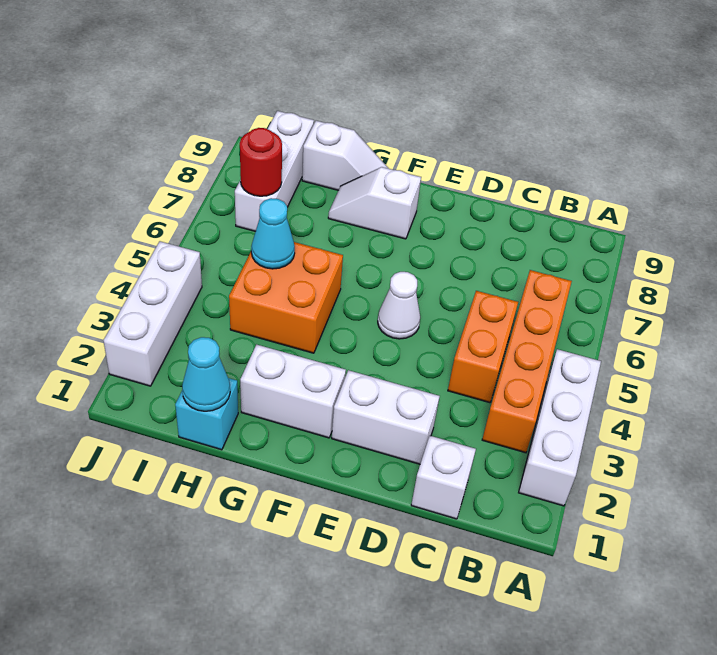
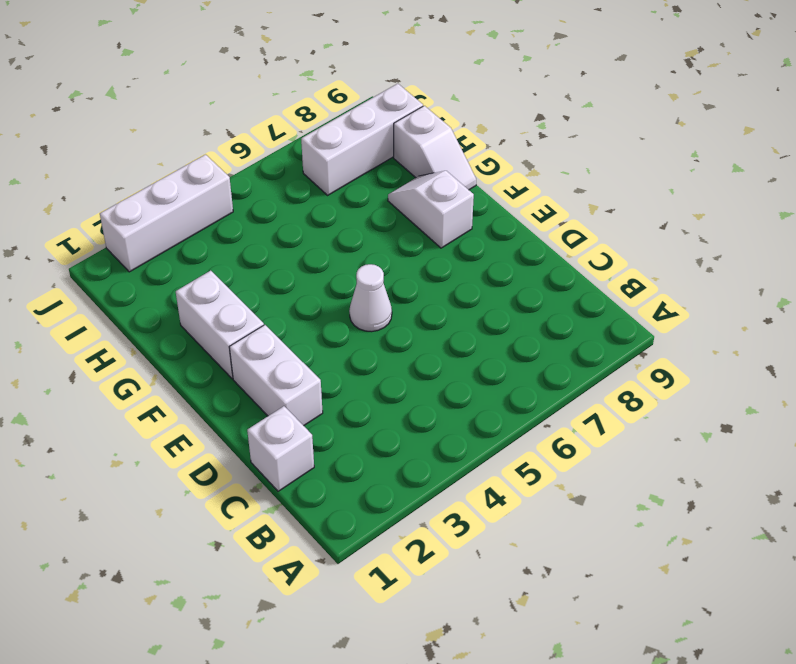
none -> white 1x3 brick [519,349,601,506]
none -> orange 1x4 brick [482,270,572,453]
none -> orange 1x2 brick [448,291,518,403]

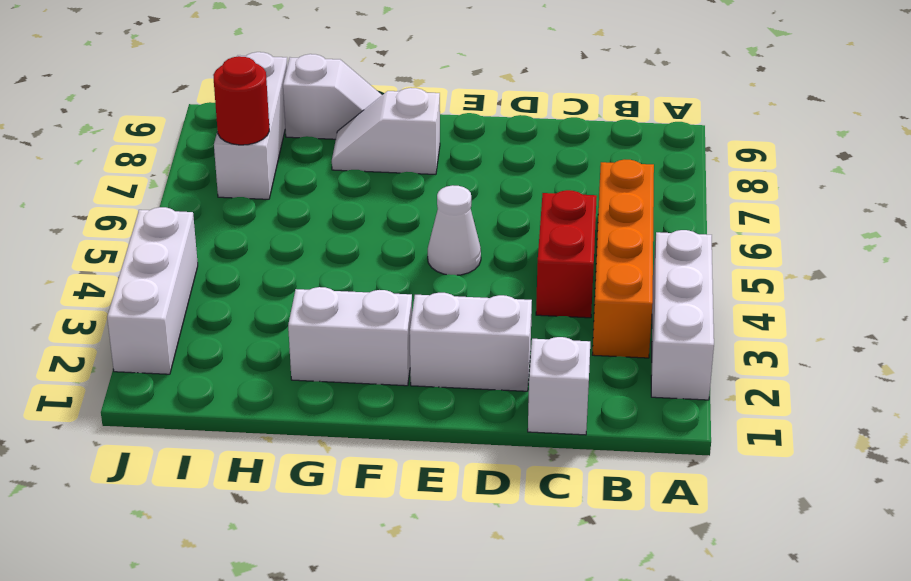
red 1x2 brick [536,190,597,318] -> orange 1x2 brick [448,291,518,403]
none -> orange 2x2 brick [229,242,343,353]
none -> cyan 1x1 brick [175,378,238,450]
none -> cyan 1x1 cone [182,337,230,411]

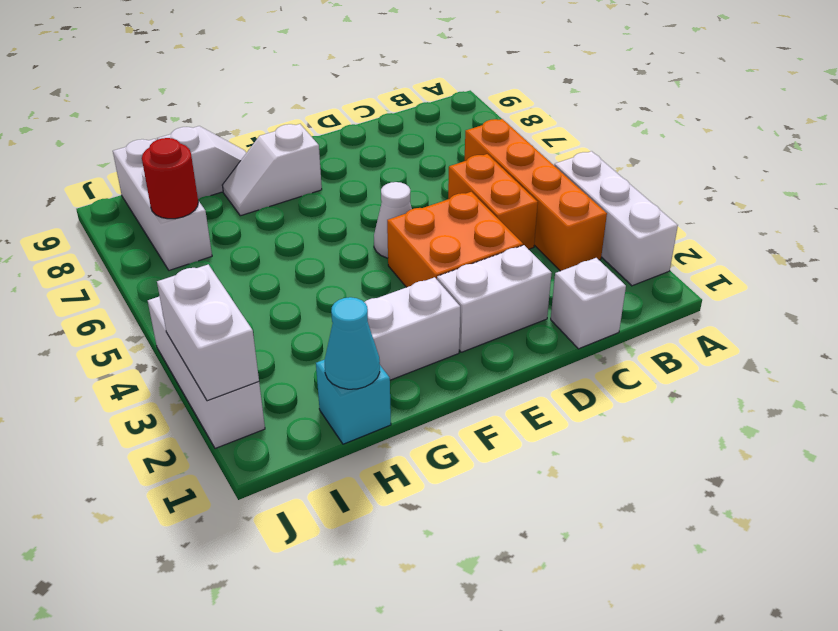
orange 2x2 brick [387,192,523,287] -> orange 2x2 brick moved to [229,242,343,353]
white 1x2 brick [157,264,259,401] -> none
none -> cyan 1x1 cone [251,198,295,269]

